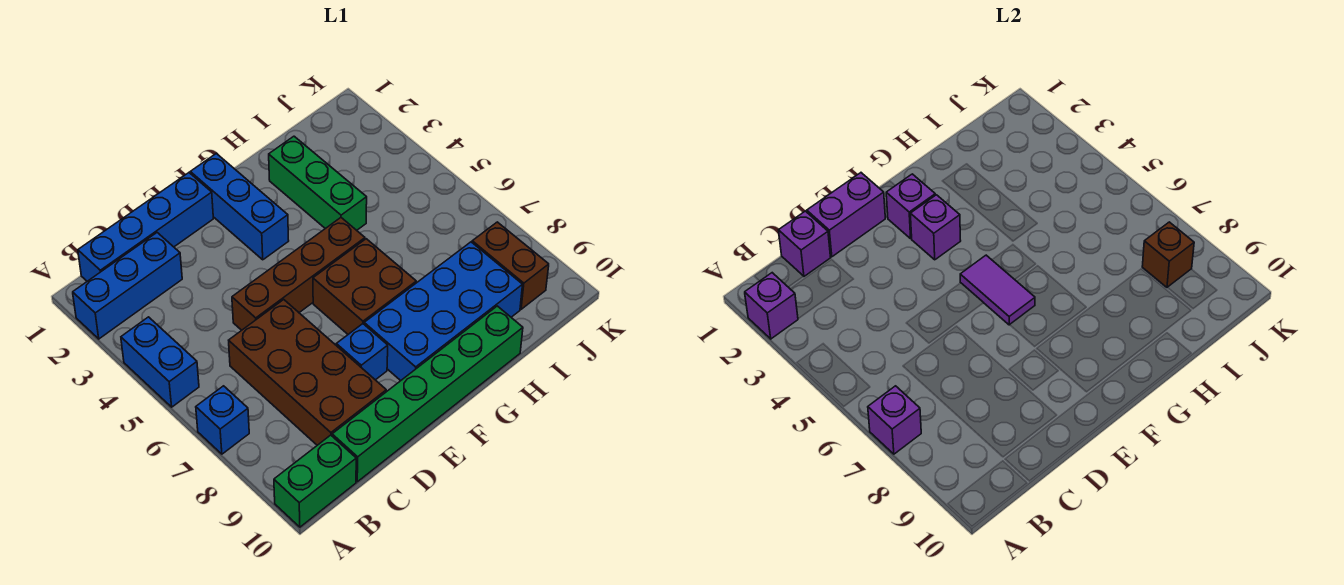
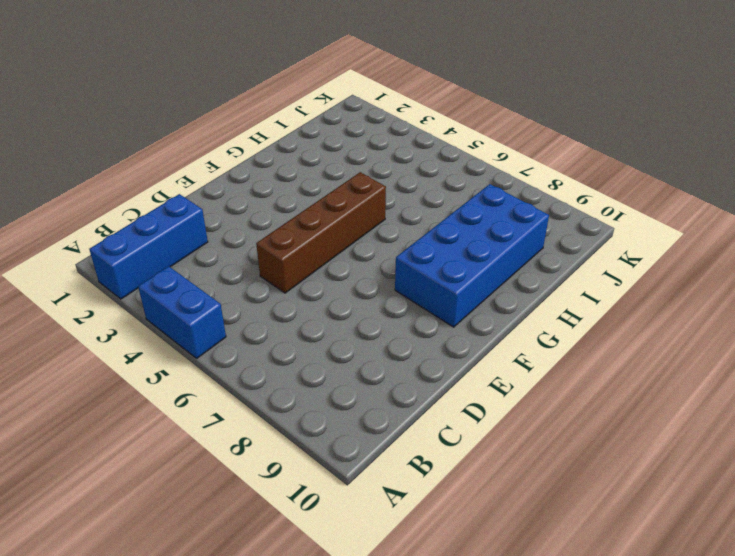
none -> blue 1x1 brick [196,386,249,454]
none -> green 1x2 brick [274,435,356,527]
none -> blue 1x4 brick [78,173,213,281]

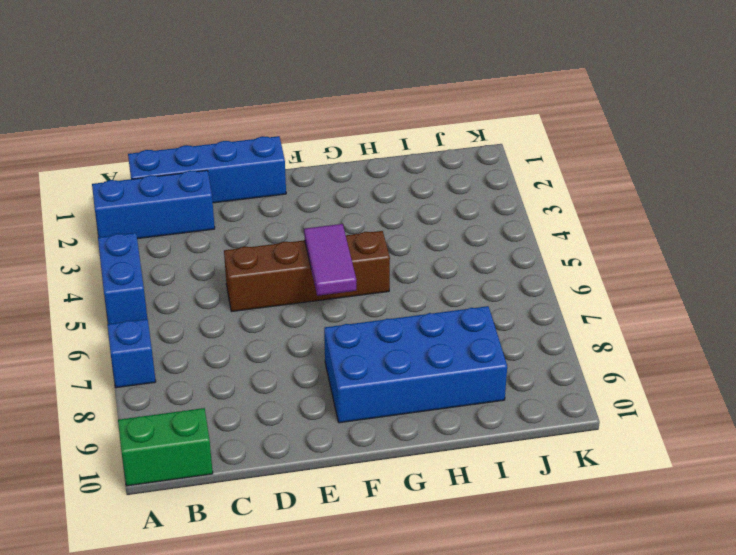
none -> brown 2x4 brick [229,300,386,445]
none -> green 1x6 brick [332,306,523,482]
none -> blue 1x1 brick [336,324,388,380]

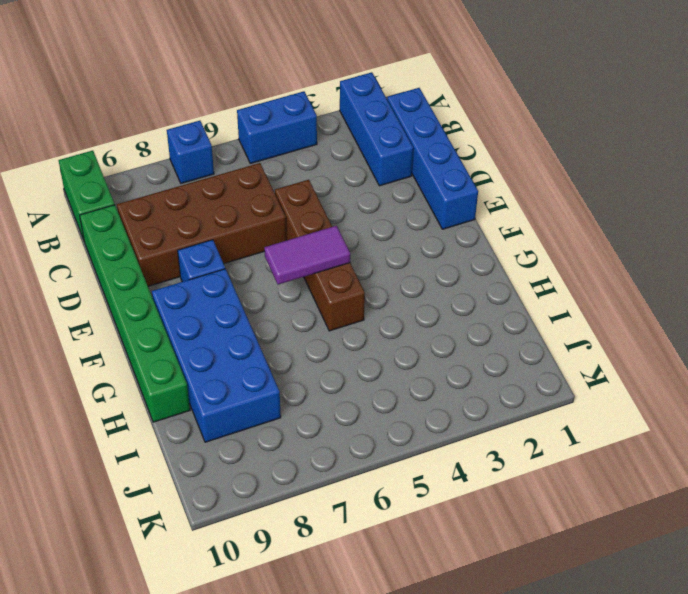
none -> blue 1x3 brick [190,153,289,260]
none -> brown 2x2 brick [313,239,416,334]
none -> green 1x3 brick [269,136,367,230]

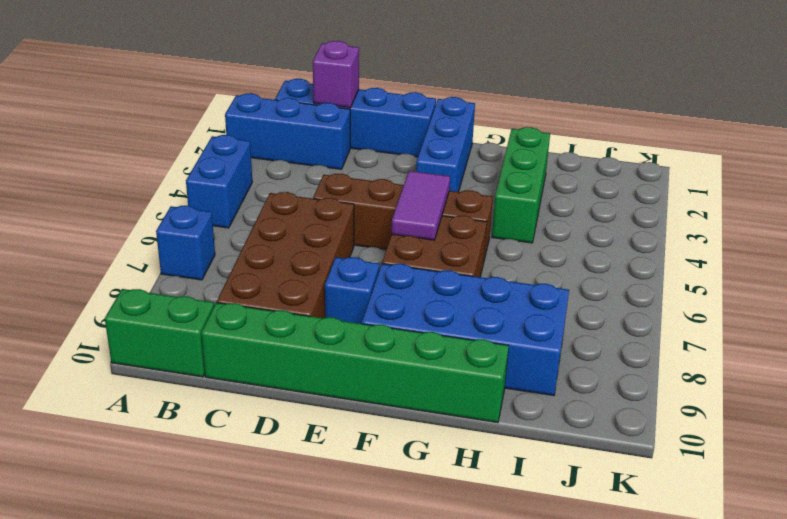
none -> brown 1x2 brick [472,222,549,309]
none -> purple 1x1 brick [745,273,798,339]
none -> purple 1x1 brick [868,386,921,454]

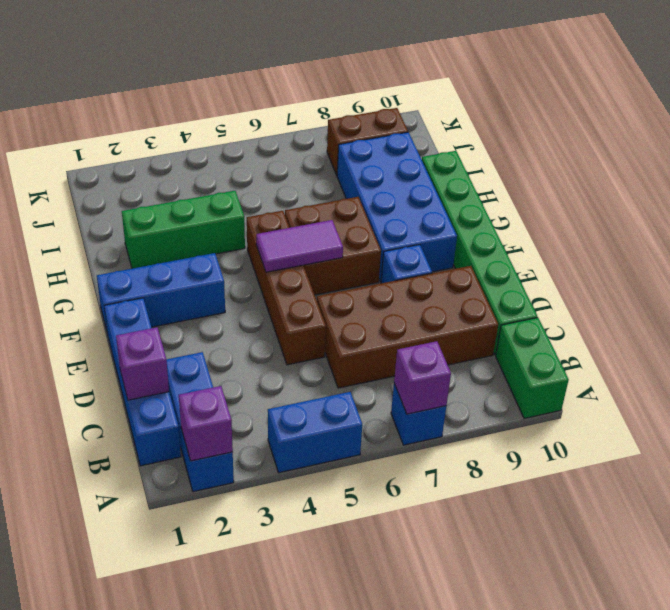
none -> purple 1x2 brick [807,173,885,257]
none -> purple 1x1 brick [886,174,935,239]
none -> purple 1x1 brick [910,195,961,260]

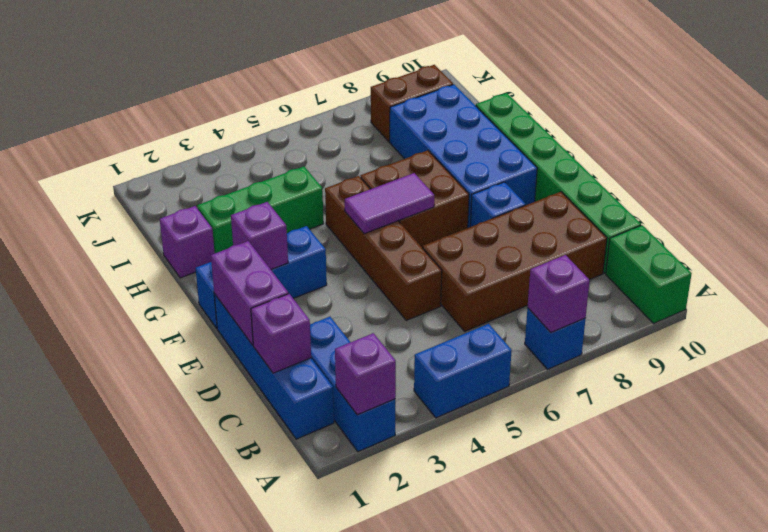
purple 1x1 brick [160,206,215,278] -> purple 1x1 brick moved to [910,195,961,260]
none -> brown 1x1 brick [1142,222,1194,288]

